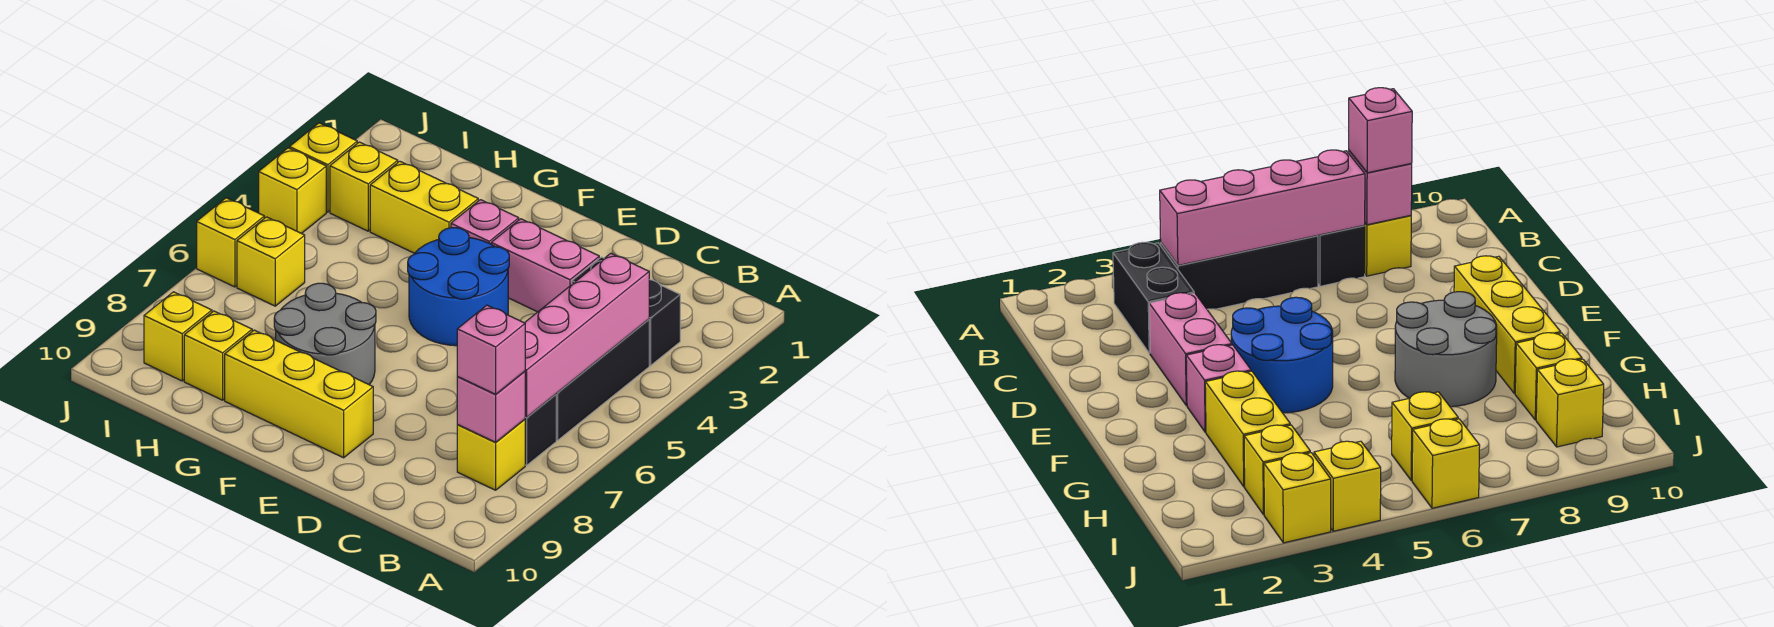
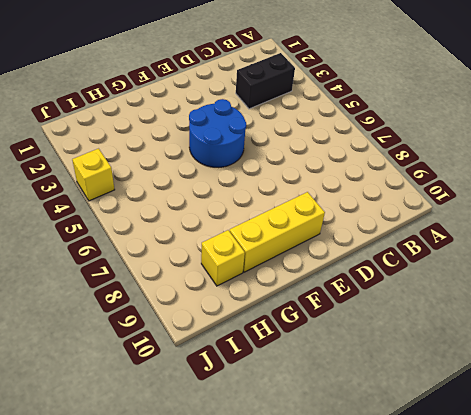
none -> black 1x3 brick [556,319,649,440]
none -> black 1x1 brick [525,394,556,465]
none -> yellow 1x1 brick [457,419,525,490]

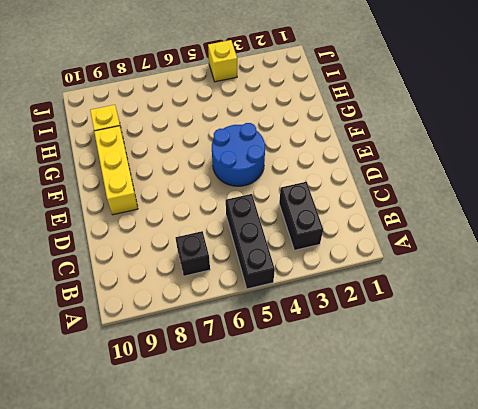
black 1x3 brick [226,194,275,289] -> black 1x3 brick turned to [556,319,649,440]
none -> yellow 1x1 brick [457,419,525,490]
none -> pink 1x2 brick [491,219,599,312]
none -> pink 1x1 brick [451,200,519,244]

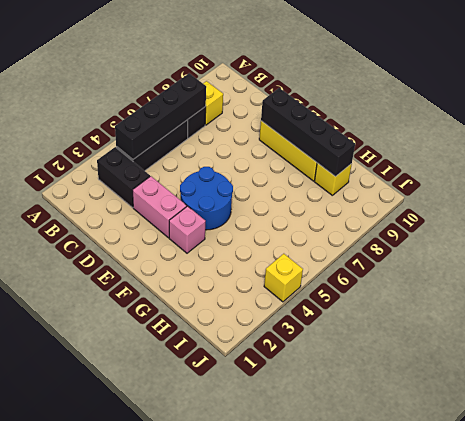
black 1x4 brick [115,73,206,159] -> pink 1x4 brick [525,253,649,417]
black 1x4 brick [261,88,355,177] -> none
none -> grey 2x2 round brick [274,283,376,385]
none -> yellow 1x2 brick [370,161,478,253]
none -> yellow 1x1 brick [330,142,398,231]

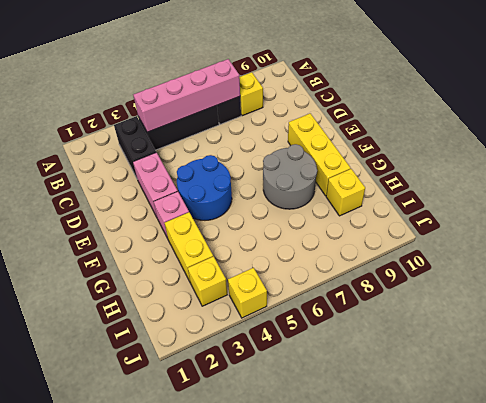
none -> yellow 1x1 brick [237,217,305,306]
none -> yellow 1x1 brick [144,292,212,381]
none -> yellow 1x1 brick [290,123,357,212]

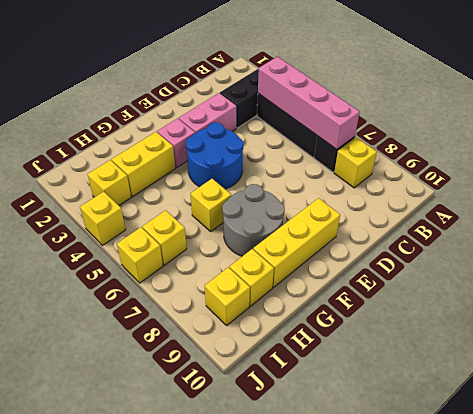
yellow 1x1 brick [190,179,231,231] -> yellow 1x1 brick moved to [290,123,357,212]
none -> pink 1x1 brick [457,371,525,442]
none -> pink 1x1 brick [457,305,525,394]

